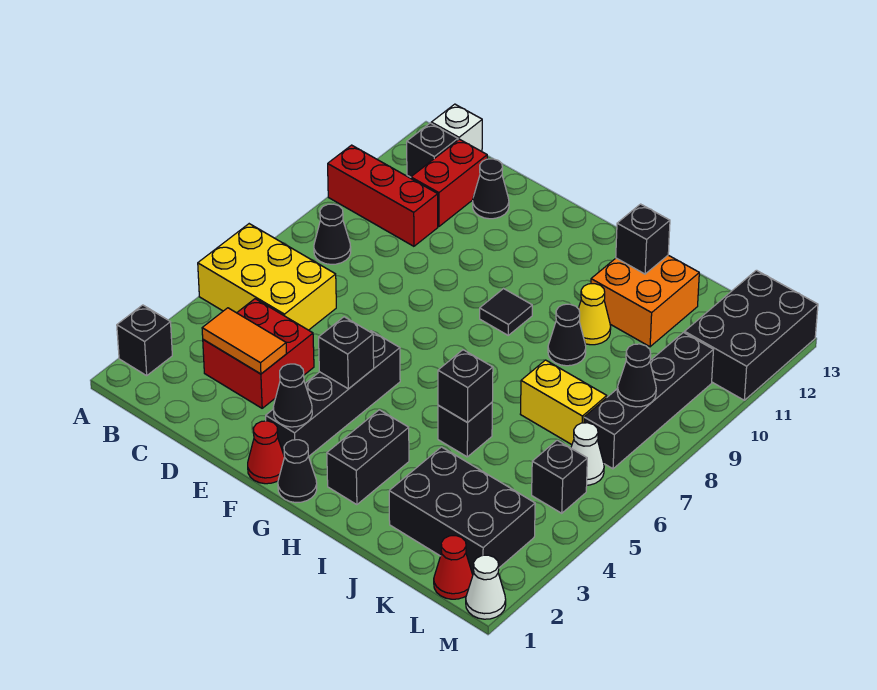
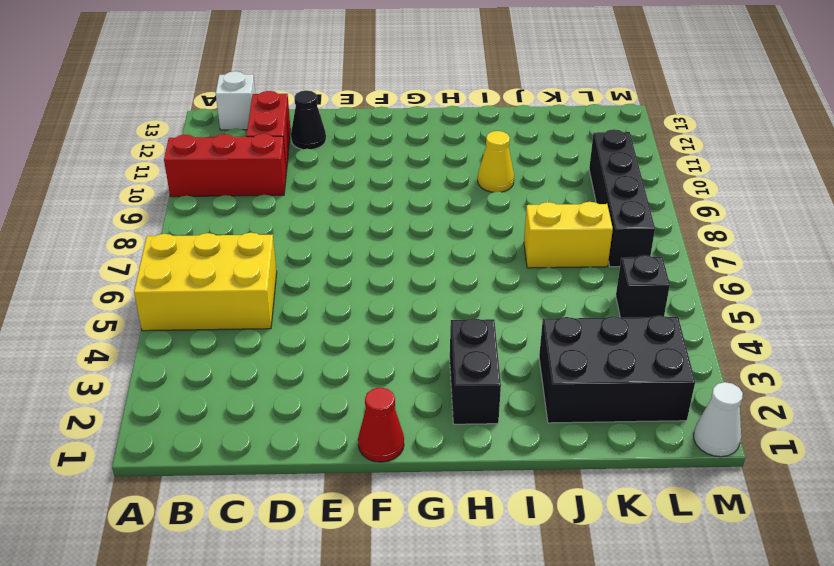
none -> black 1x1 brick [117,305,172,376]
none -> black 1x1 cone [314,204,351,264]
none -> black 1x1 brick [407,123,458,177]
none -> red 2x2 brick [203,299,314,408]

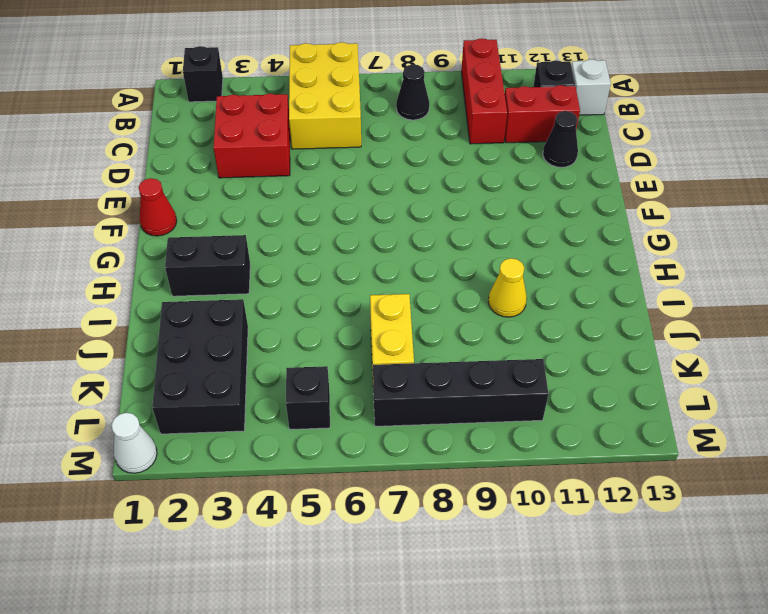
none -> black 1x4 brick [266,331,400,457]
none -> black 1x1 cone [278,440,317,503]
none -> black 1x1 tile [480,289,532,335]
none -> black 1x1 brick [438,403,492,457]

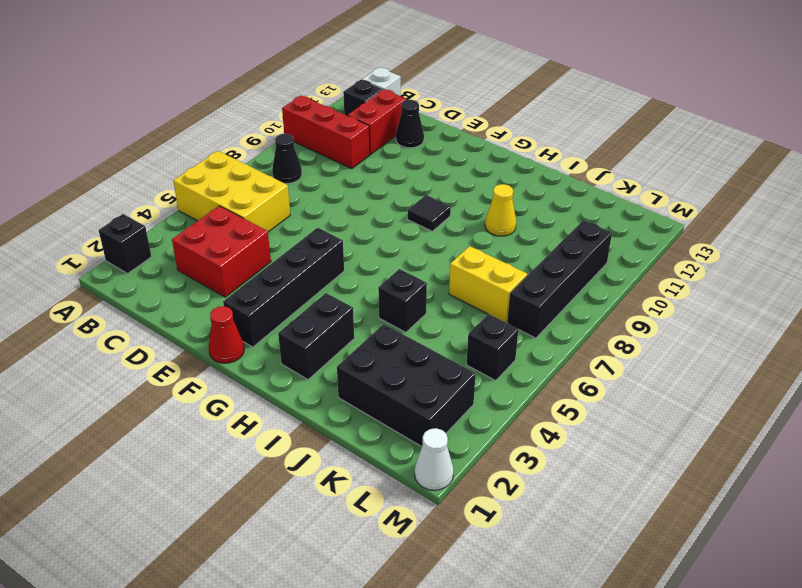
none -> black 1x1 cone [278,440,317,503]
none -> black 1x1 cone [548,304,586,366]
none -> orange 2x2 brick [591,255,699,347]
none -> red 1x1 cone [434,536,473,599]

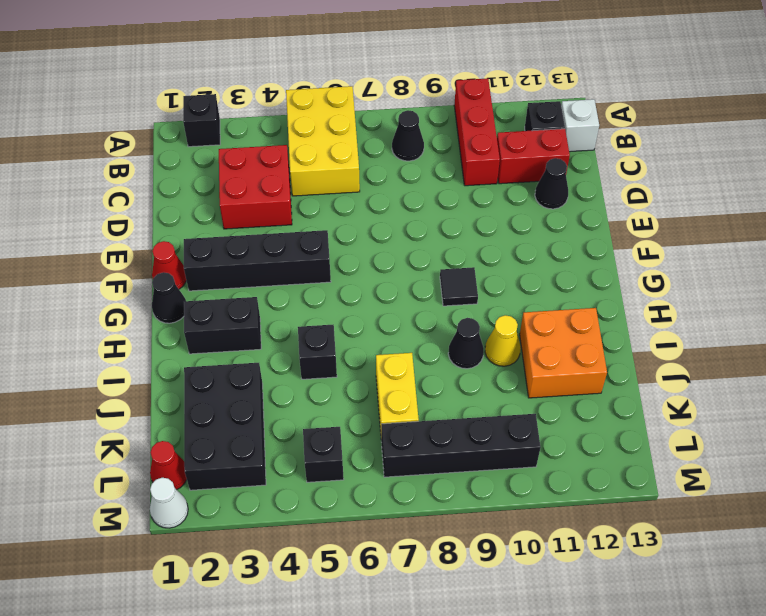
none -> white 1x1 cone [571,423,604,485]
none -> black 2x3 brick [685,270,818,400]
none -> orange 1x2 tile [202,308,286,374]
none -> black 1x1 cone [273,364,312,427]

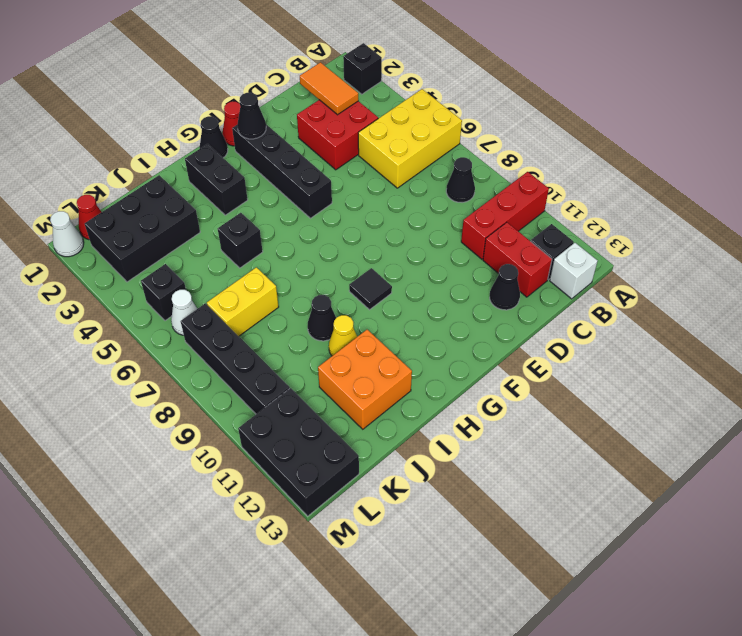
orange 1x2 tile [300,62,358,115] -> orange 1x2 tile turned to [202,308,286,374]
none -> black 1x1 brick [319,317,374,389]
none -> black 1x1 brick [438,350,493,422]
none -> black 1x1 brick [616,204,670,274]
none -> black 1x1 cone [617,344,656,407]

